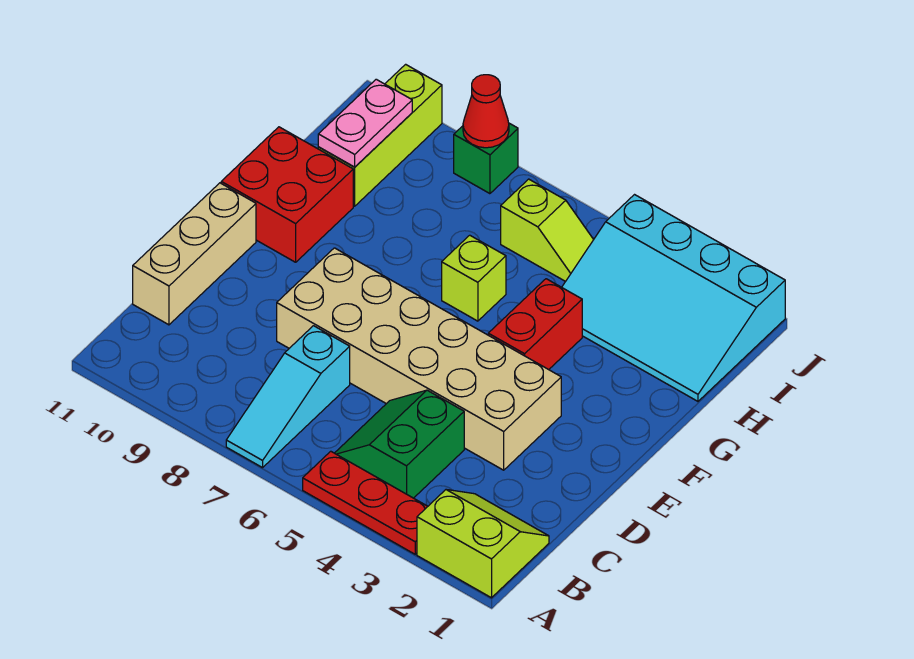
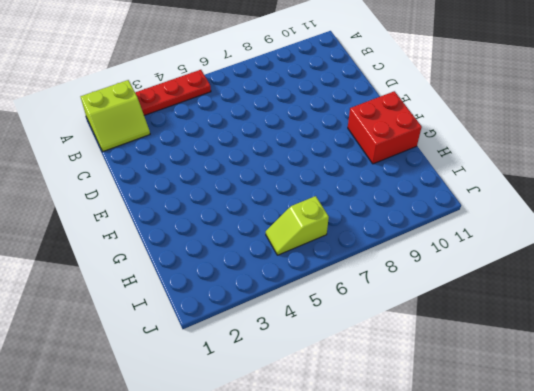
none -> cyan 1x3 slope [226,326,350,468]
none -> green 2x2 slope [335,390,464,498]
none -> tan 1x3 brick [133,183,256,325]

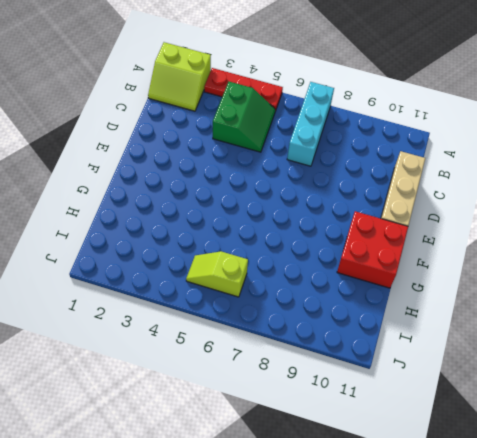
cyan 1x3 brick [287,82,334,166] -> cyan 1x3 slope [226,326,350,468]
none -> tan 2x6 brick [277,248,561,470]
none -> red 1x2 brick [488,279,582,370]
none -> lime 1x1 brick [442,235,506,321]

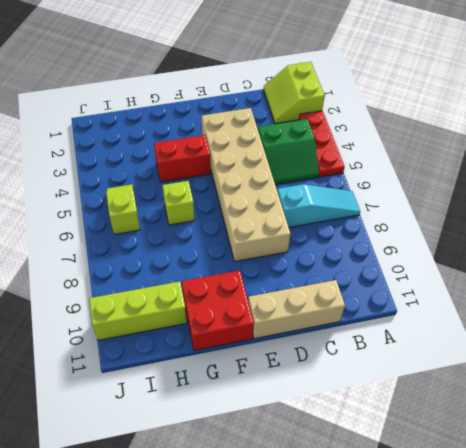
none -> cyan 3x4 slope [562,195,785,401]
none -> green 1x1 brick [454,123,518,194]
none -> pink 1x2 plate [318,79,412,167]

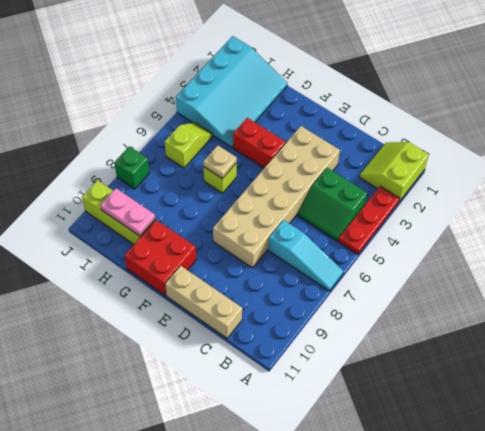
tan 1x1 plate [203,146,237,178] -> none
none -> red 1x1 cone [463,75,509,148]

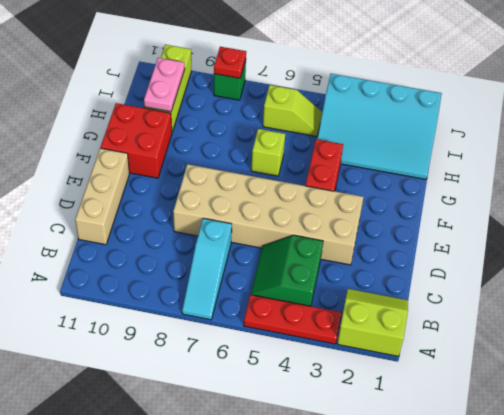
red 1x1 plate [214,47,246,78] -> red 1x1 cone [463,75,509,148]

